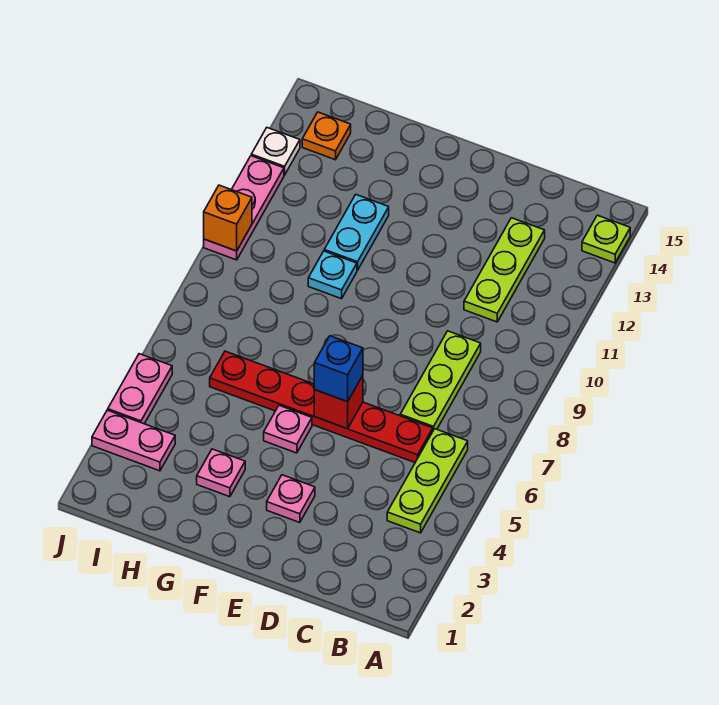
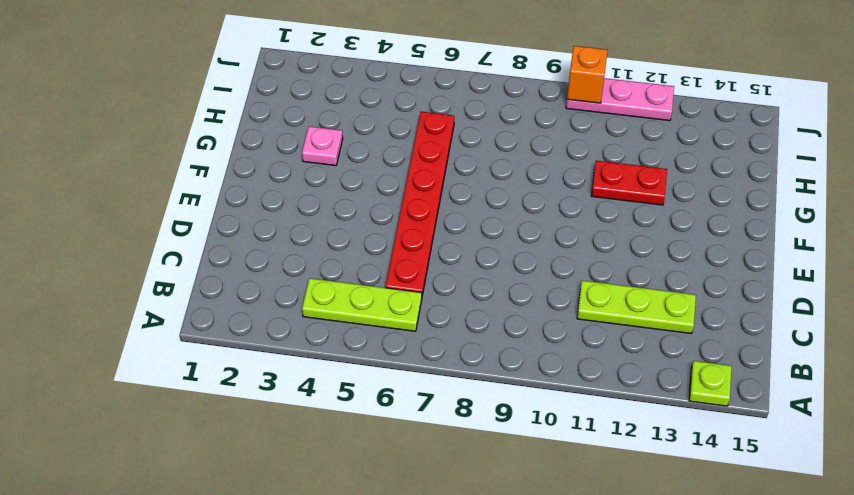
red 1x2 plate [591,161,667,205] -> cyan 1x2 plate [324,195,389,270]
none -> lime 1x3 plate [400,331,481,430]
none -> pink 1x1 plate [267,475,315,523]
none -> pink 1x1 plate [264,405,312,453]

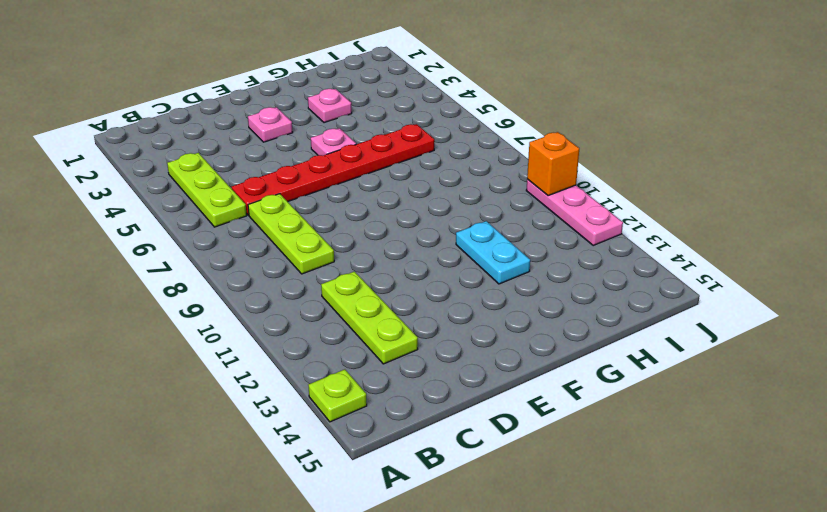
none -> cyan 1x1 plate [308,251,357,299]
none -> pink 1x2 plate [92,410,175,471]
none -> orange 1x1 plate [302,112,351,160]

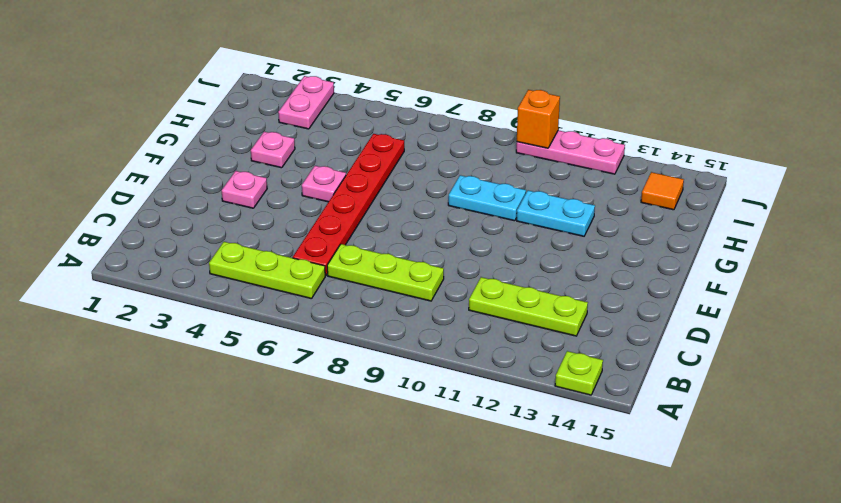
cyan 1x2 plate [448,175,526,221] -> cyan 1x1 plate [308,251,357,299]
orange 1x1 tile [641,172,684,210] -> orange 1x1 plate [302,112,351,160]
none -> pink 1x2 plate [108,354,172,424]
none -> white 1x1 plate [251,128,300,175]
none -> red 1x1 brick [314,376,363,429]

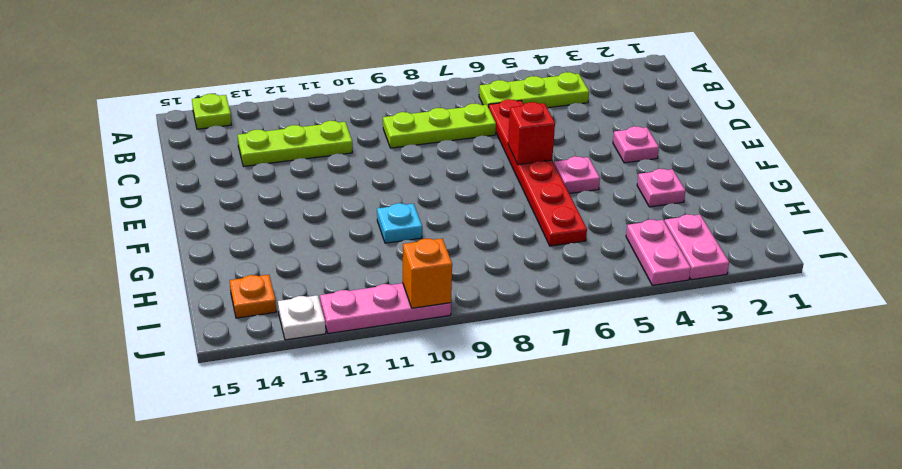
pink 1x2 plate [626,220,691,285] -> pink 1x2 plate turned to [108,354,172,424]
none -> cyan 1x2 plate [324,195,389,270]
none -> blue 1x1 brick [314,336,363,402]

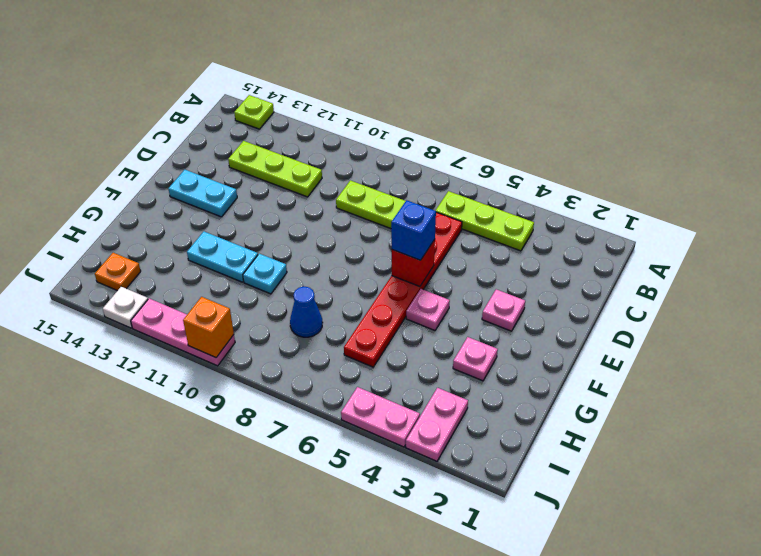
cyan 1x2 plate [168,170,237,217] -> none
blue 1x1 cone [290,287,323,337] -> none

